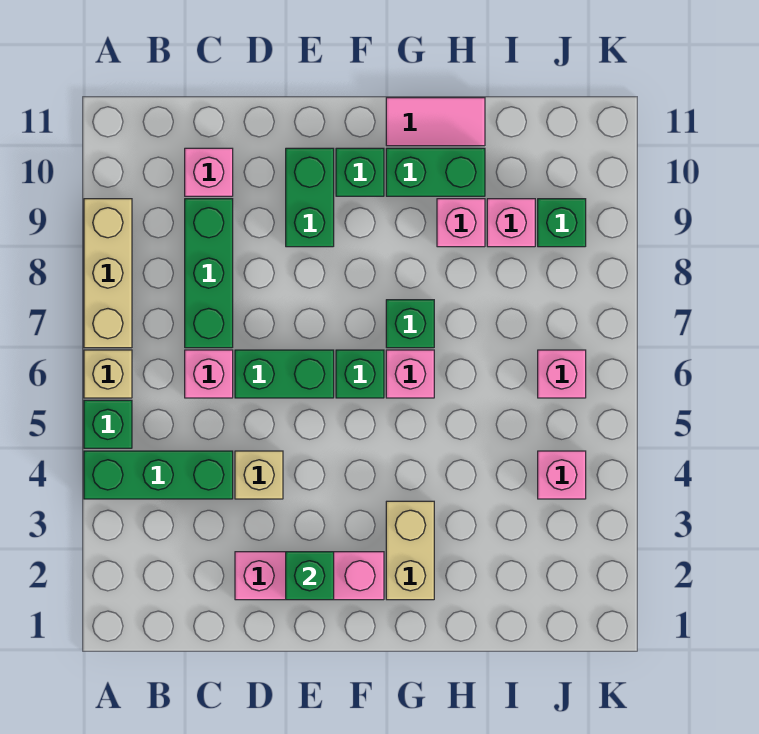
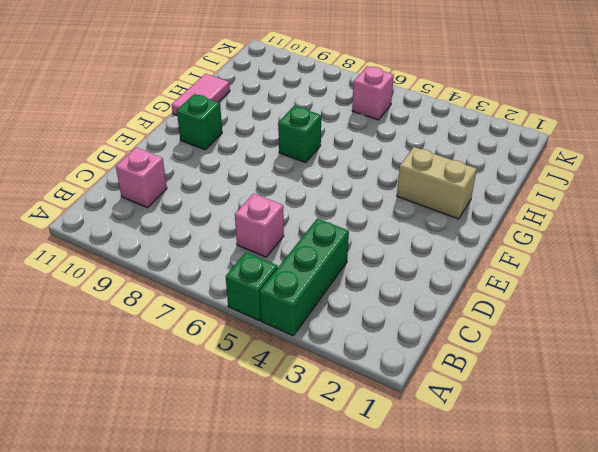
none -> tan 1x1 brick [84,350,132,398]
none -> tan 1x3 brick [84,199,132,348]
none -> green 1x3 brick [185,199,233,348]

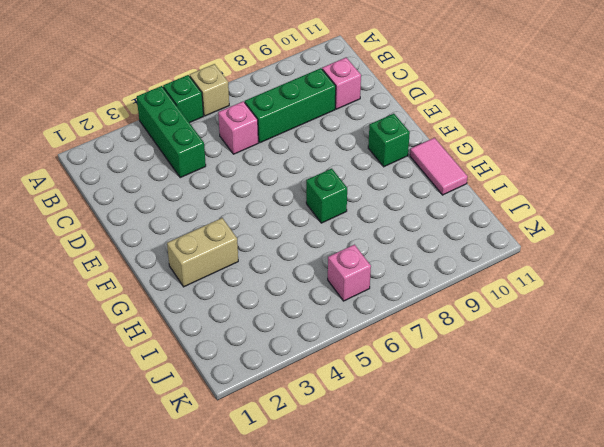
none -> tan 1x3 brick [84,199,132,348]
none -> pink 1x3 brick [235,552,384,600]
none -> tan 1x1 brick [235,451,283,499]

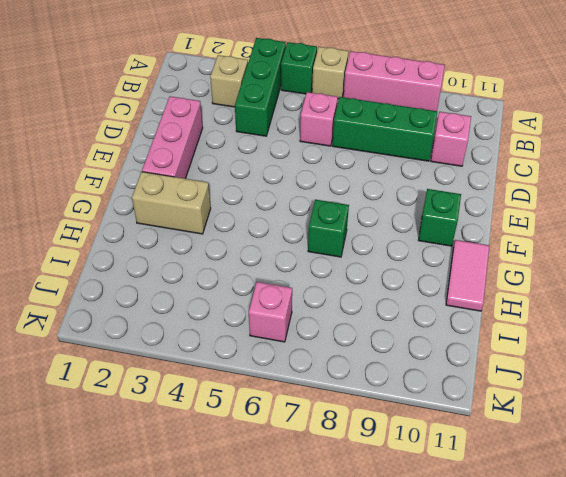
pink 1x3 brick [343,51,445,111] -> tan 1x3 brick [84,199,132,348]
tan 1x1 brick [210,55,248,107] -> tan 1x1 brick moved to [235,451,283,499]
none -> green 1x2 brick [235,350,334,398]
none -> green 1x2 brick [286,148,334,247]
none -> green 1x1 brick [336,350,384,398]

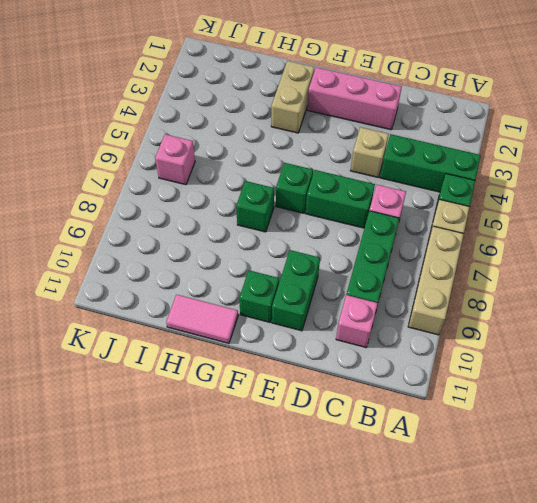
none -> pink 1x1 brick [386,350,434,398]
none -> green 1x2 brick [386,148,485,196]
none -> pink 1x1 brick [437,199,485,247]

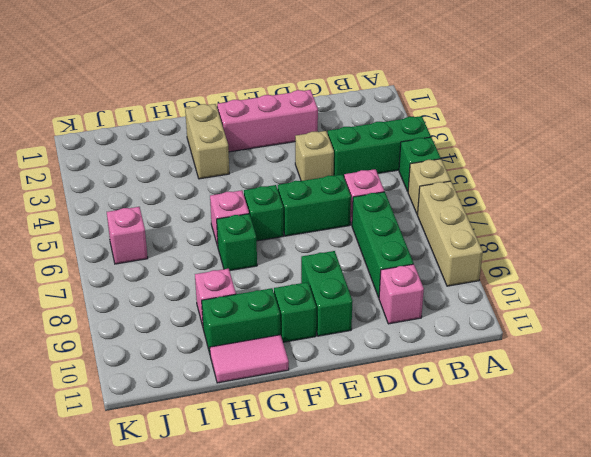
none -> pink 1x1 brick [487,199,535,247]
none -> pink 1x1 brick [538,451,586,499]
none -> green 1x1 brick [538,199,586,247]

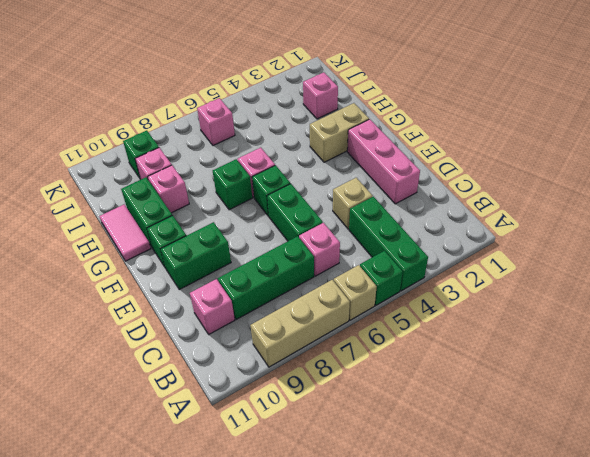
pink 1x1 brick [303,72,338,119] -> pink 1x1 brick moved to [538,451,586,499]
none -> green 1x1 brick [286,552,334,600]

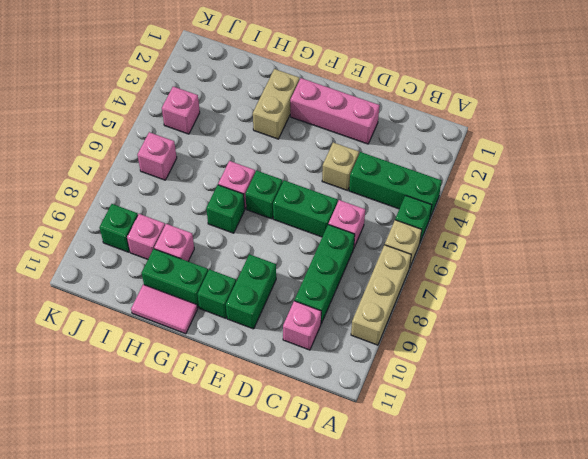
none -> green 1x1 brick [286,552,334,600]

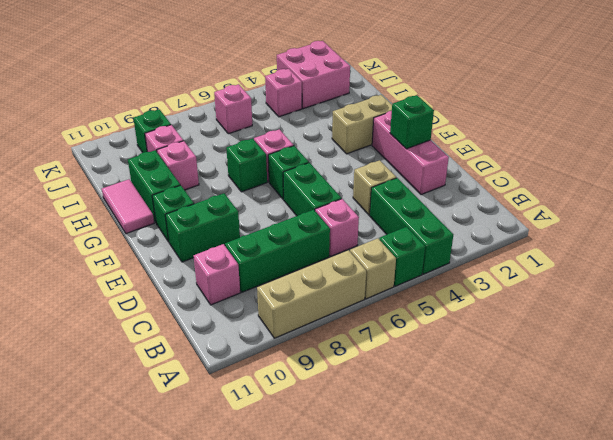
pink 2x2 brick [277,41,350,109] -> none

